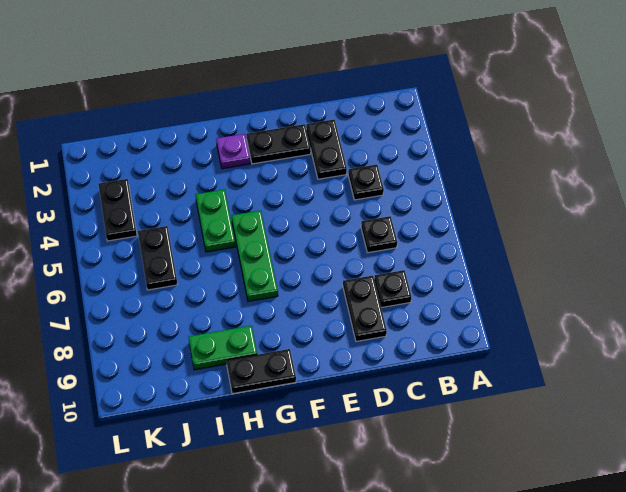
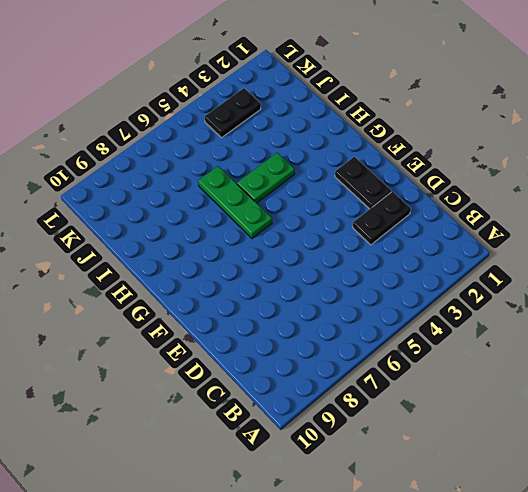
green 1x3 plate [198,166,272,238] -> green 1x3 plate turned to [232,210,278,301]
none -> black 1x1 plate [348,164,384,200]
none -> black 1x1 plate [361,216,397,253]
none -> black 1x1 plate [374,270,411,308]

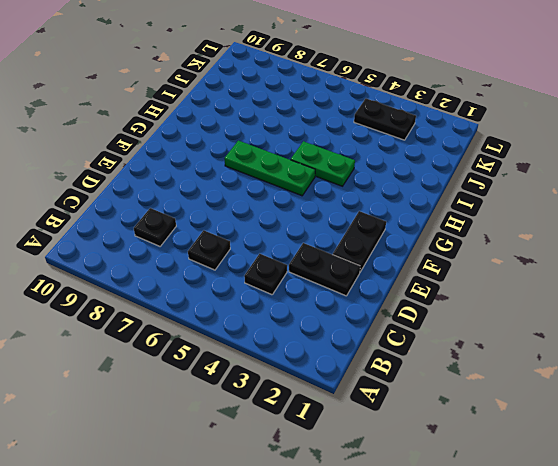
none -> black 1x2 plate [343,276,387,341]
none -> purple 1x1 plate [216,134,250,169]
none -> black 1x2 plate [226,349,296,394]

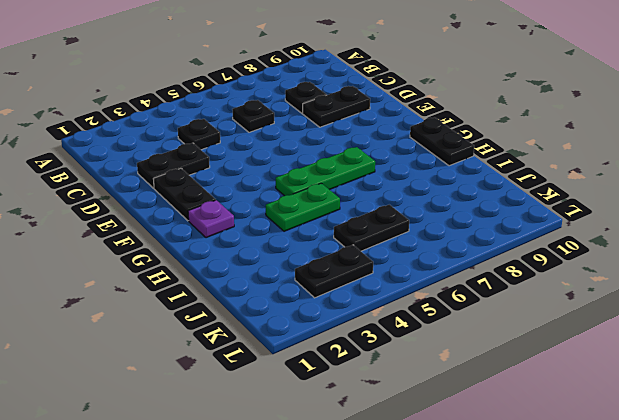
none -> green 1x2 plate [188,326,257,370]

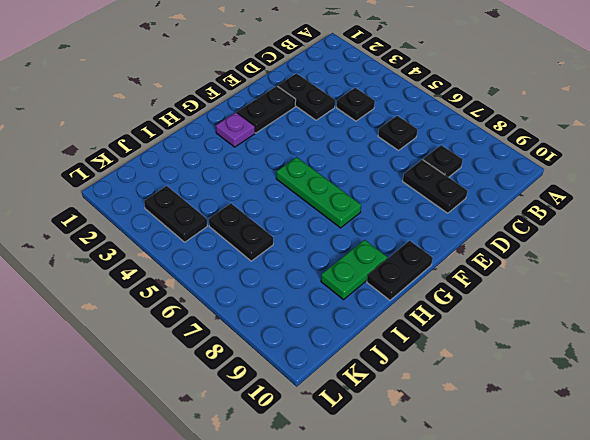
none -> green 1x2 plate [196,189,235,252]

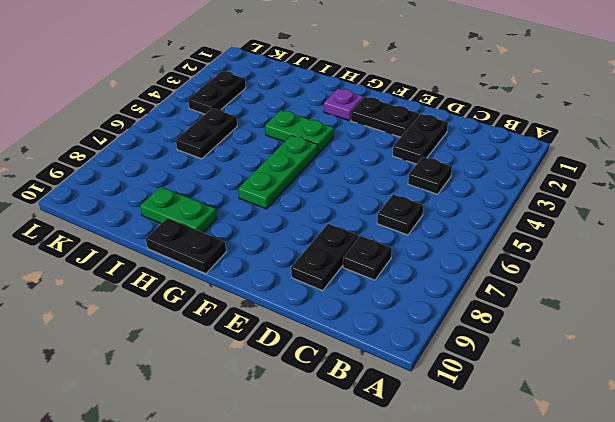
green 1x2 plate [265,110,334,153] -> green 1x2 plate turned to [196,189,235,252]

